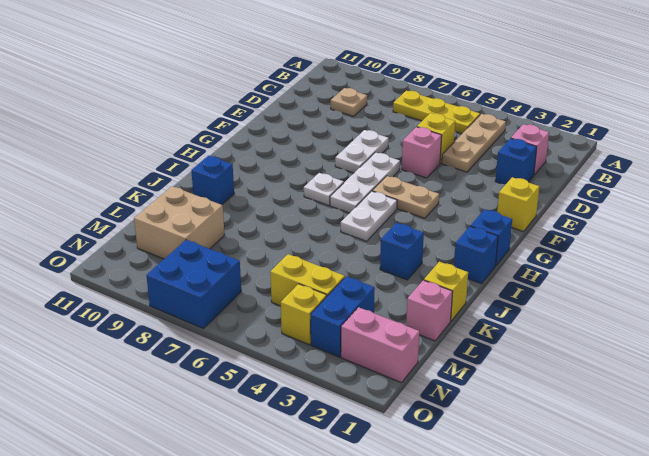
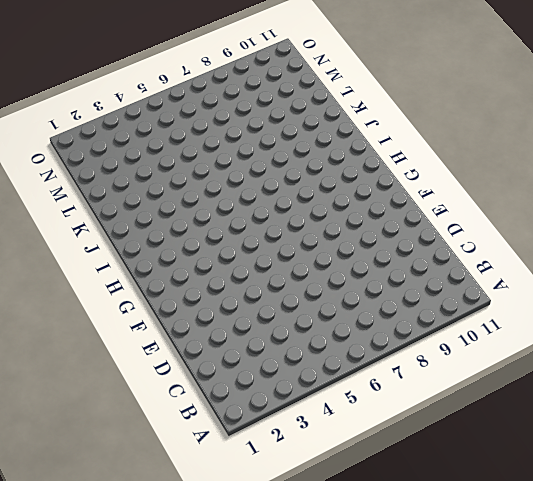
none -> tan 1x3 plate [442,114,506,172]
none -> yellow 1x3 plate [393,91,480,134]
none -> pink 1x1 brick [511,124,549,175]

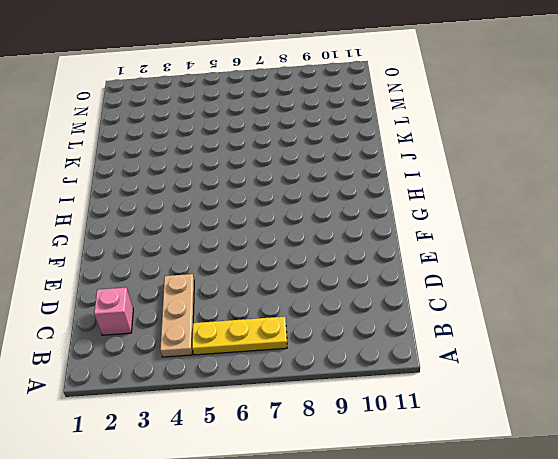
none -> tan 1x1 plate [331,88,367,116]
none -> blue 1x1 brick [495,138,537,184]
none -> yellow 1x1 brick [417,113,455,163]

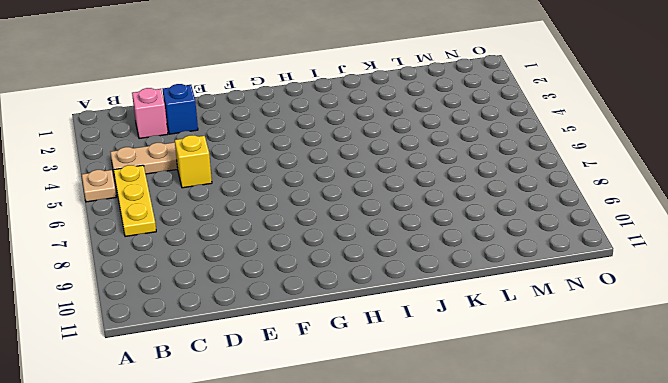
tan 1x1 plate [82,170,116,202] -> tan 1x1 plate moved to [331,88,367,116]
none -> pink 1x1 brick [402,127,442,178]
none -> white 1x2 plate [335,130,389,173]
none -> yellow 1x1 brick [497,177,539,232]

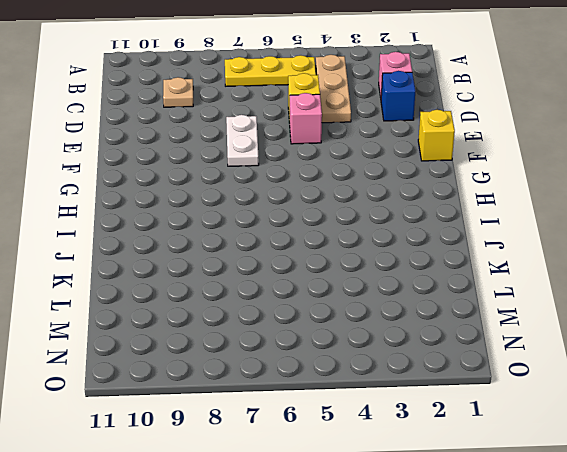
none -> white 1x3 plate [330,152,400,213]
none -> tan 1x2 plate [372,176,439,218]
none -> blue 1x1 brick [471,209,512,265]

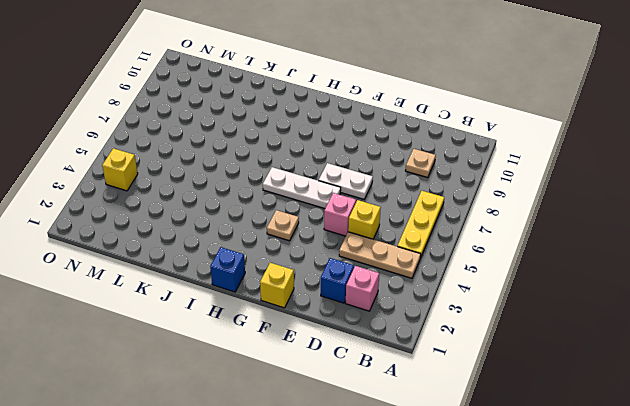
tan 1x1 plate [267,210,299,241] -> tan 1x2 plate [372,176,439,218]
none -> white 1x2 plate [341,191,397,241]
none -> white 1x1 plate [304,173,344,205]
none -> blue 1x1 brick [454,226,498,284]

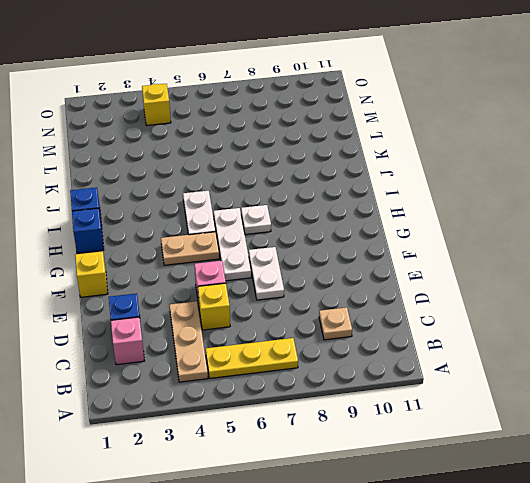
none -> blue 1x1 brick [380,223,424,280]
none -> blue 1x1 brick [191,156,234,205]
none -> yellow 1x1 brick [424,262,468,321]

